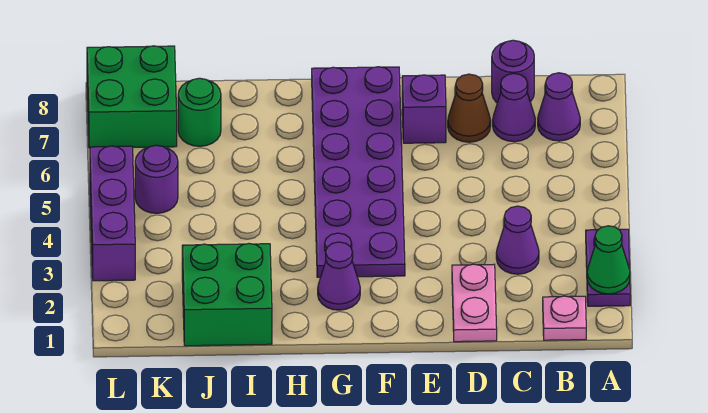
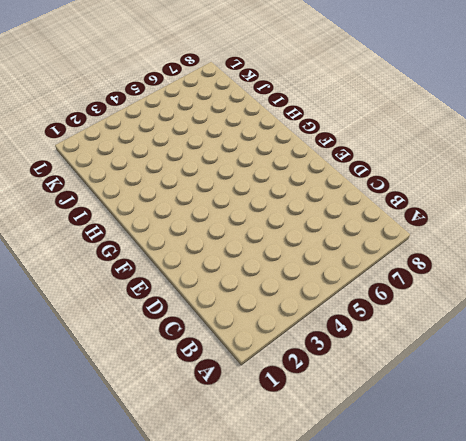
none -> purple 1x2 plate [586,229,630,306]
none -> pink 1x1 plate [543,296,586,340]
none -> purple 1x1 cone [538,73,580,141]

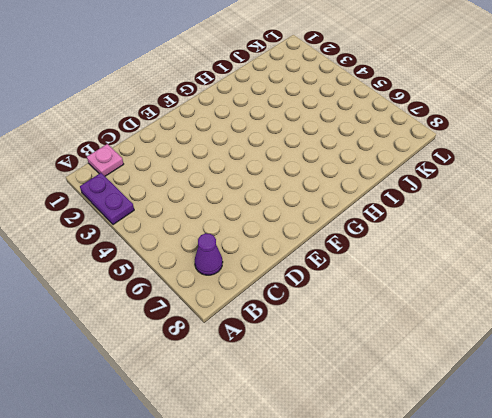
none -> purple 1x1 cone [496,206,539,274]
none -> purple 1x1 cone [493,74,535,142]
none -> purple 1x1 round brick [492,40,534,103]

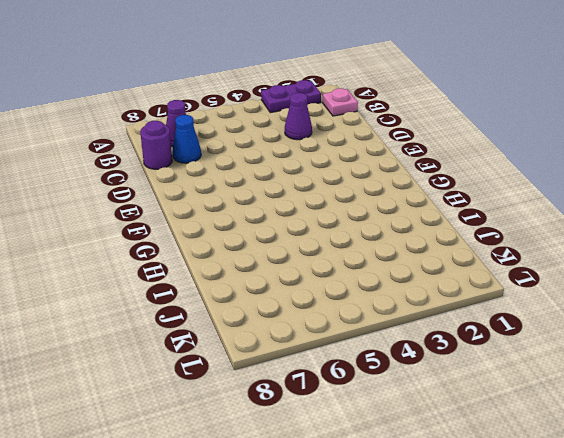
blue 1x1 cone [172,115,201,163] -> purple 1x1 cone [493,74,535,142]
none -> pink 1x2 plate [452,264,497,342]
none -> brown 1x1 cone [448,74,491,142]
none -> purple 1x1 brick [402,75,446,143]

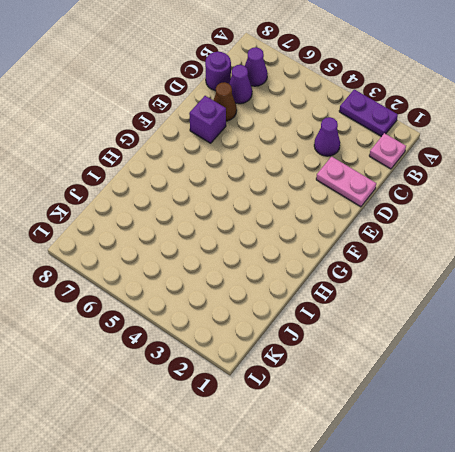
none -> purple 2x6 plate [312,67,405,277]
none -> purple 1x1 cone [318,242,360,310]
none -> green 2x2 brick [182,244,272,346]

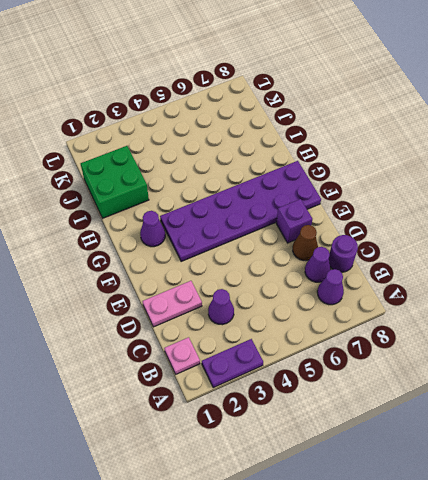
none -> green 1x1 round brick [178,78,221,146]
none -> purple 1x1 round brick [135,145,178,213]
none -> green 2x2 brick [87,46,177,148]

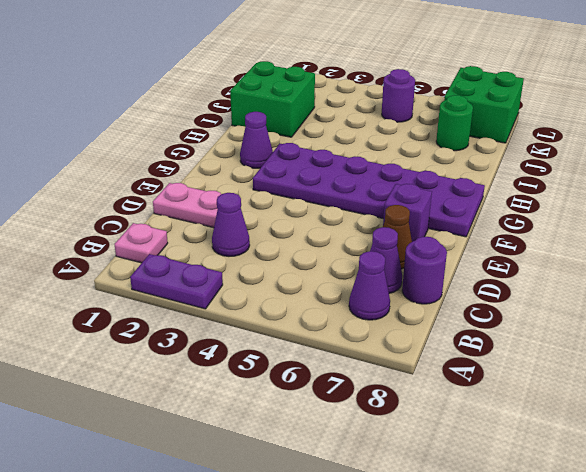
none -> purple 1x3 brick [90,146,135,281]
none -> green 1x1 cone [587,226,630,294]

